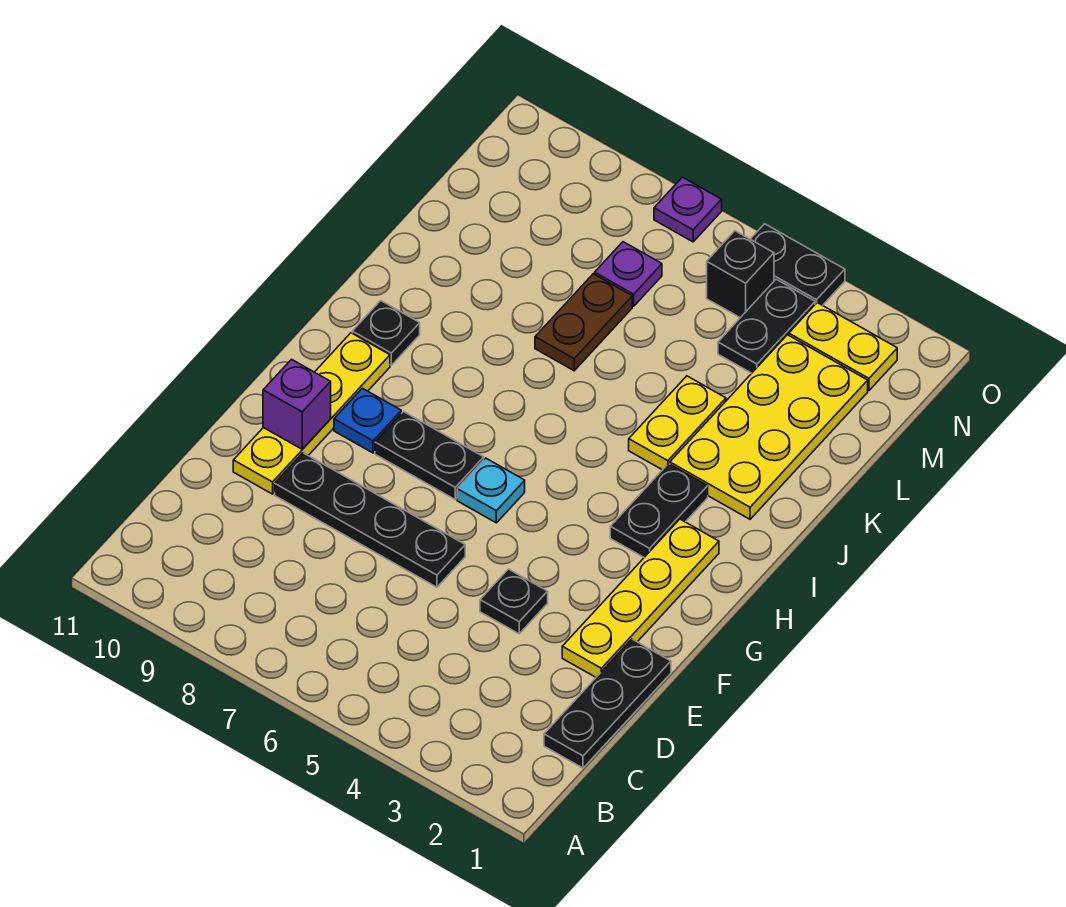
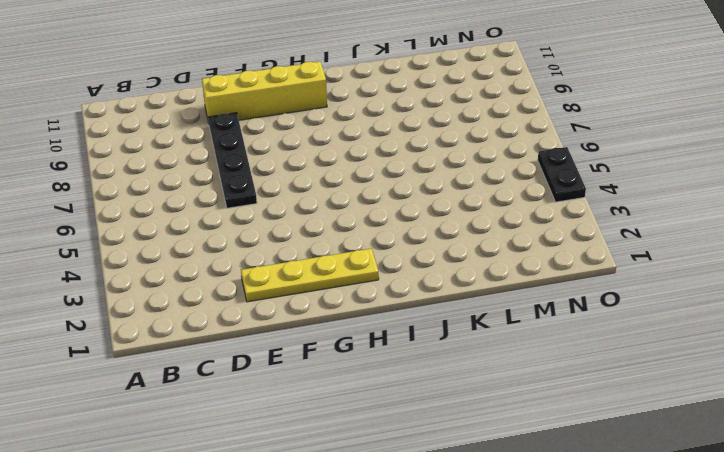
yellow 1x4 brick [202,61,327,123] -> yellow 1x4 plate [233,333,390,494]
none -> black 1x3 plate [544,639,671,768]
none -> black 1x1 plate [480,569,548,634]
none -> cyan 1x1 plate [457,458,525,523]

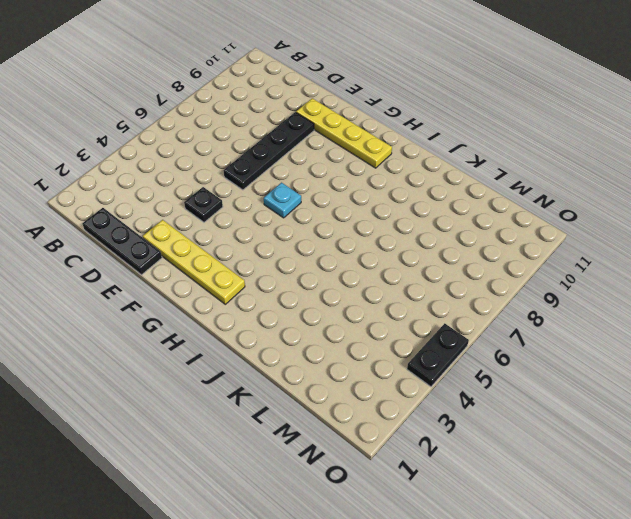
none -> black 1x2 plate [375,412,484,499]
none -> blue 1x1 plate [334,388,401,453]
none -> black 1x2 plate [610,464,708,557]

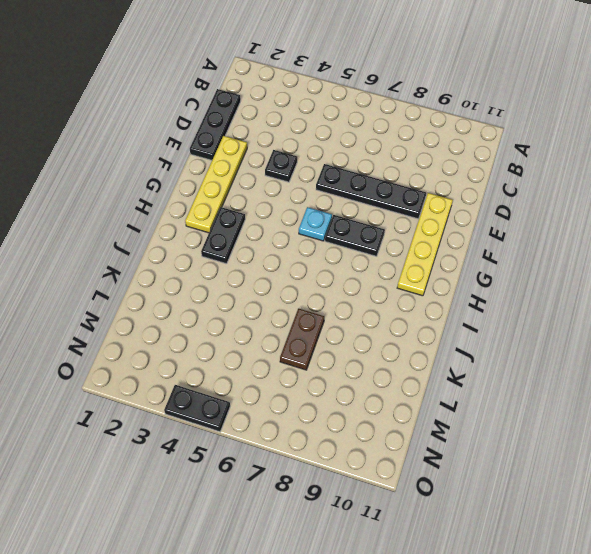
none -> blue 1x1 plate [334,388,401,453]
none -> black 1x1 plate [352,301,420,365]
none -> yellow 2x4 plate [670,335,868,519]

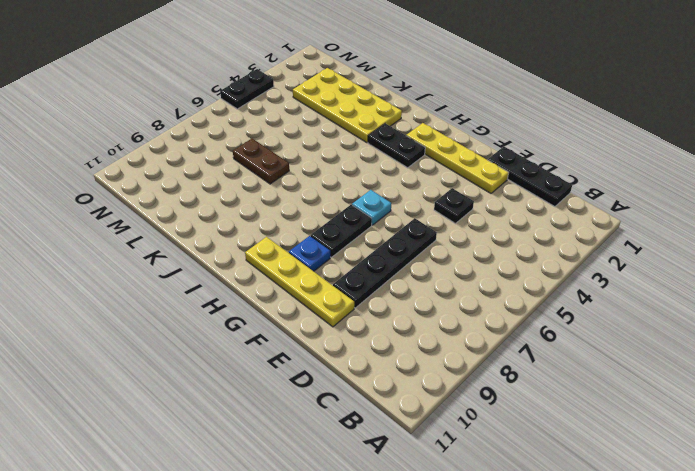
none -> black 1x1 plate [352,301,420,365]
none -> yellow 1x2 plate [629,376,726,470]
none -> black 1x2 plate [718,279,815,373]

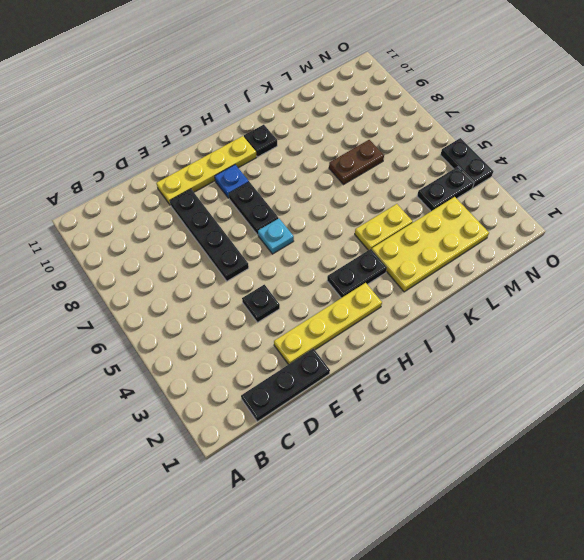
none -> purple 1x1 plate [595,242,662,306]
none -> yellow 1x2 plate [789,303,897,390]
none -> black 1x1 brick [707,231,774,318]

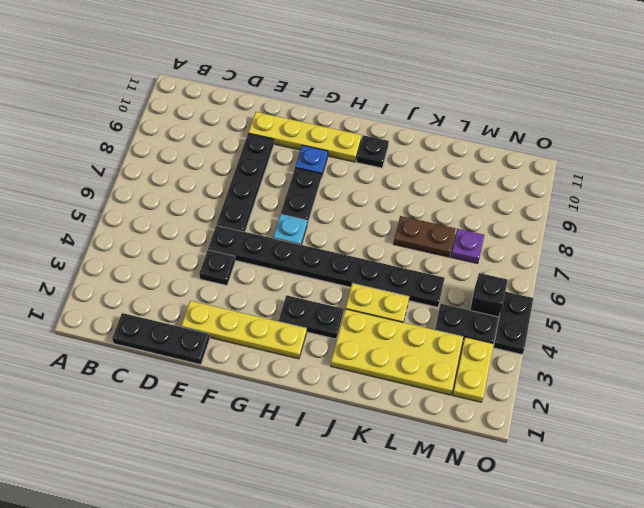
black 1x8 plate [208,225,445,307] -> none
none -> purple 1x1 plate [654,177,722,242]
none -> purple 1x1 brick [263,359,331,449]

